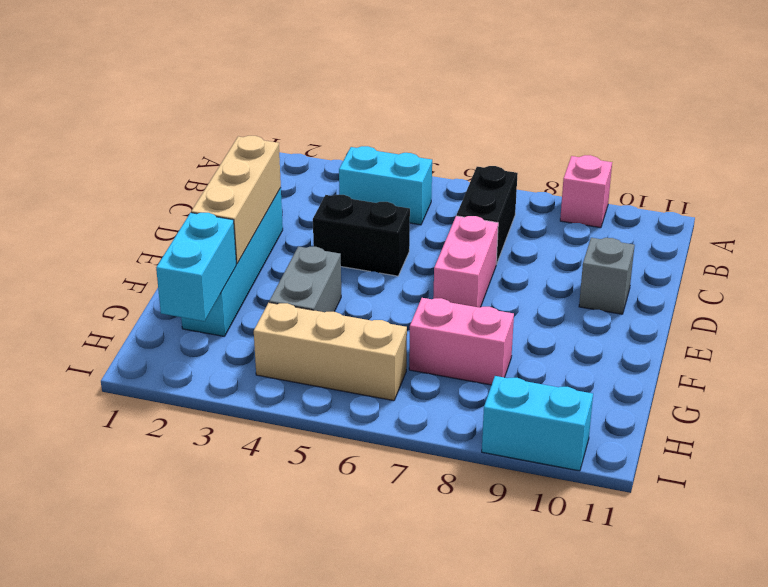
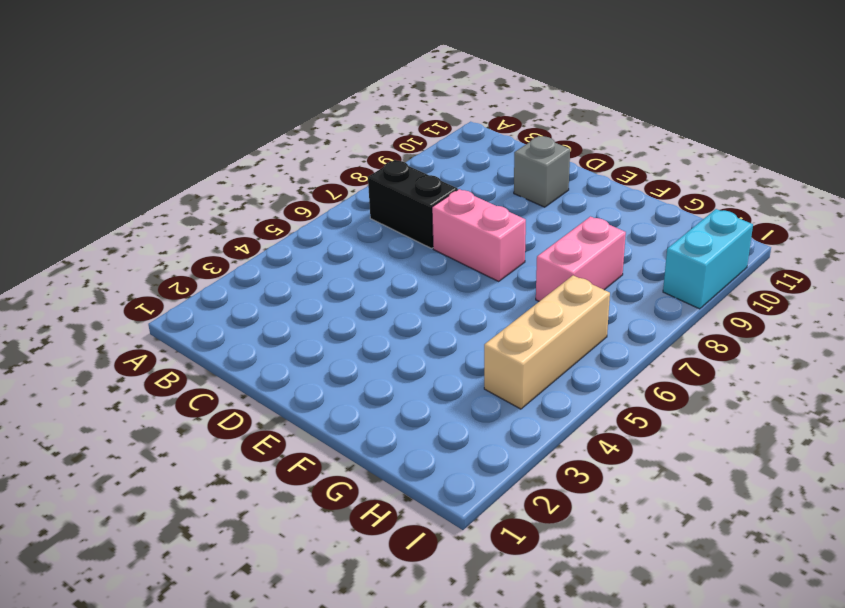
none -> pink 1x1 brick [560,155,612,228]
none -> cyan 1x2 brick [339,146,432,225]
none -> cyan 1x4 brick [181,188,283,336]

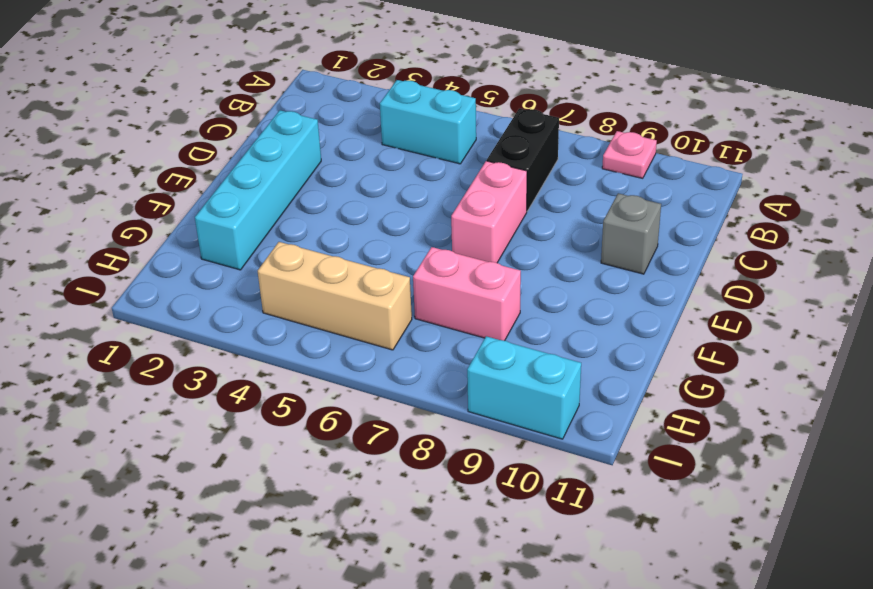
pink 1x1 plate [602,131,657,178] -> pink 1x1 brick [560,155,612,228]
none -> black 1x2 brick [313,195,410,276]
none -> grey 1x2 brick [269,246,341,312]
none -> tan 1x3 brick [191,136,281,264]

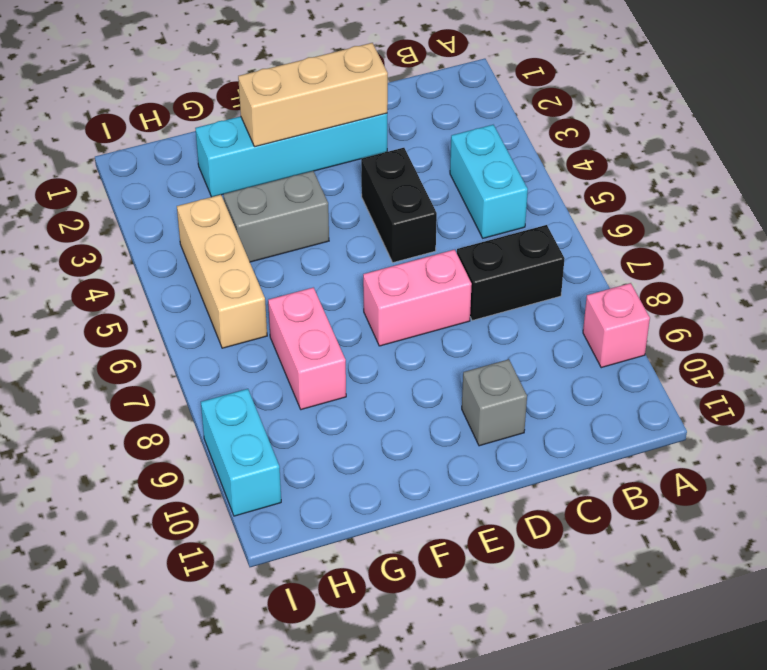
none -> cyan 1x2 brick [156,213,237,321]

